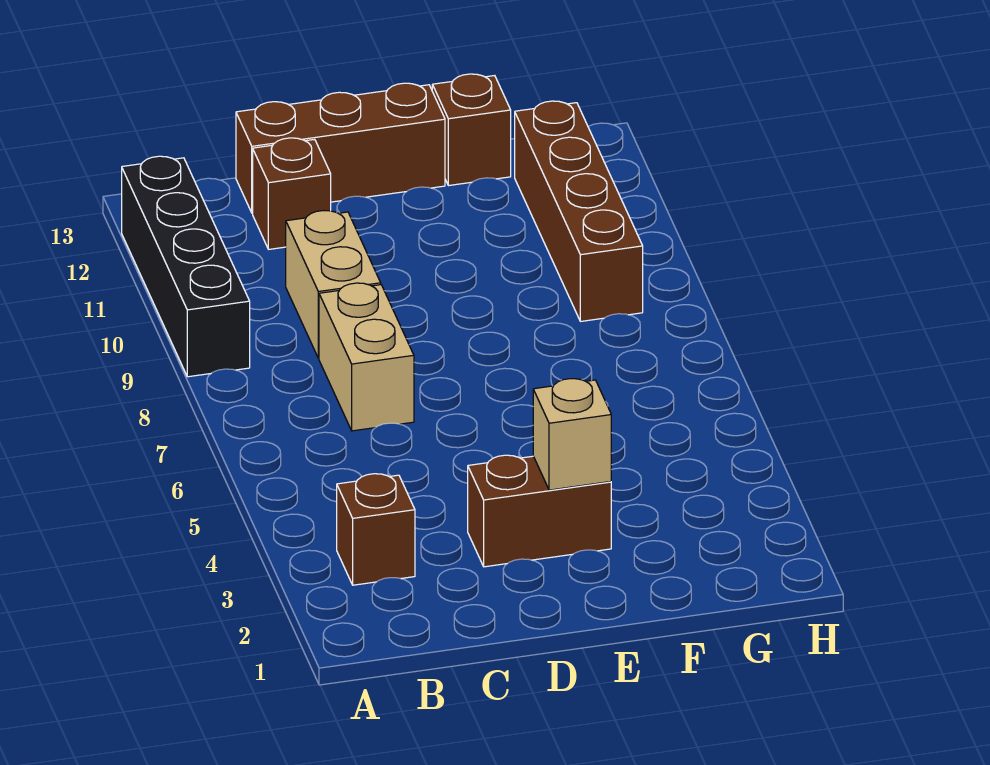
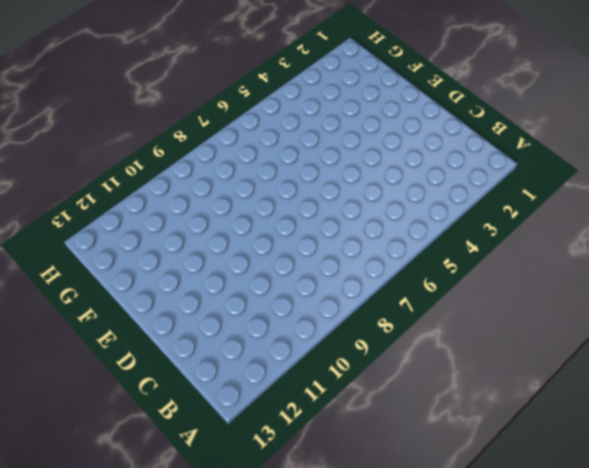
none -> black 1x4 brick [122,156,250,377]
none -> brown 1x1 brick [337,474,415,585]

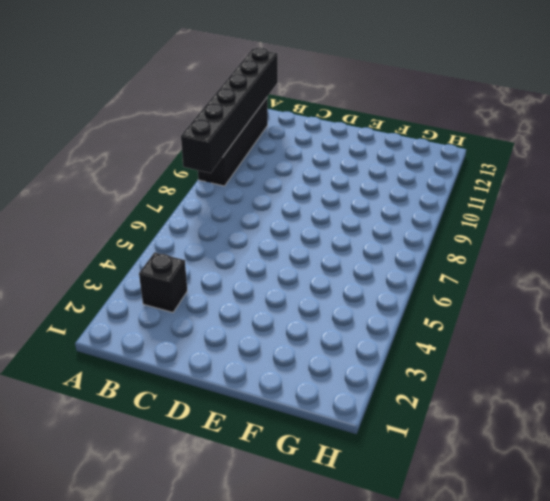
black 1x6 brick [181,47,278,173] -> none
black 1x1 brick [139,252,187,312] -> brown 1x1 brick [337,474,415,585]
none -> tan 1x2 brick [319,283,414,431]
none -> tan 1x2 brick [286,211,381,358]

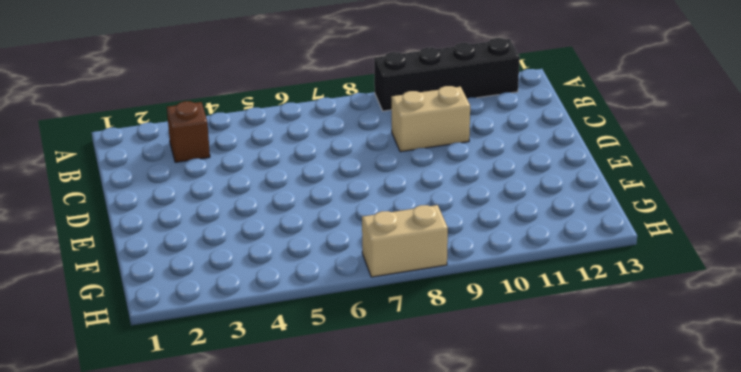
tan 1x2 brick [362,205,448,277] -> tan 1x2 brick moved to [319,283,414,431]
none -> brown 1x1 brick [253,138,331,249]
none -> brown 1x3 brick [236,83,445,213]

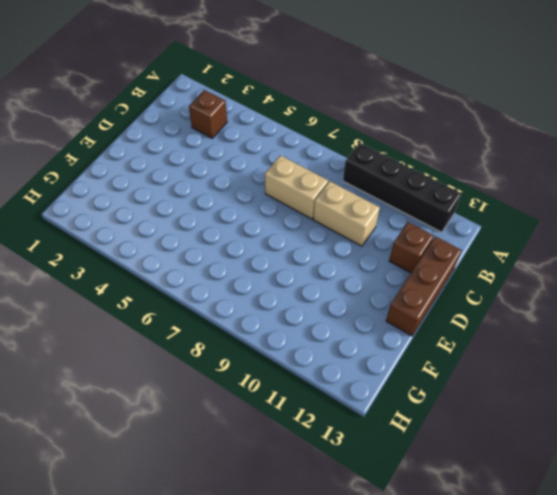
none -> brown 1x2 brick [468,455,611,567]
none -> brown 1x1 brick [432,74,511,186]

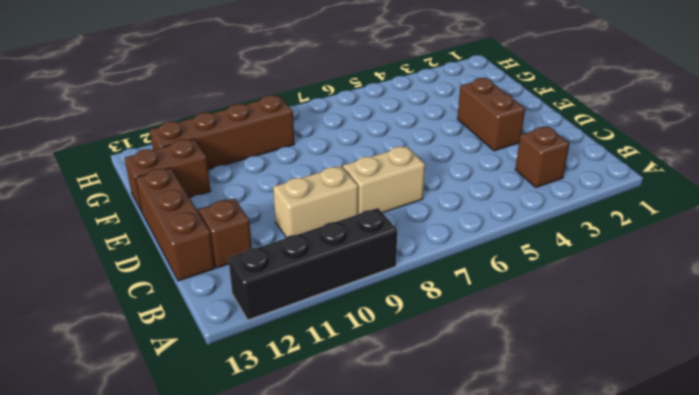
brown 1x2 brick [125,139,210,212] -> brown 1x1 brick [432,74,511,186]
none -> tan 1x1 brick [533,379,611,490]

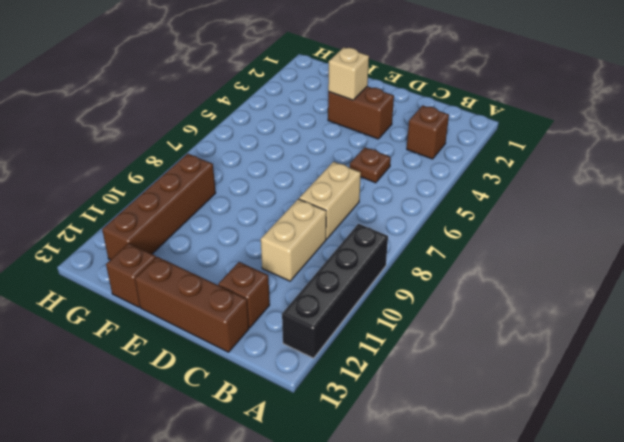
brown 1x1 plate [350,147,391,183] -> none

